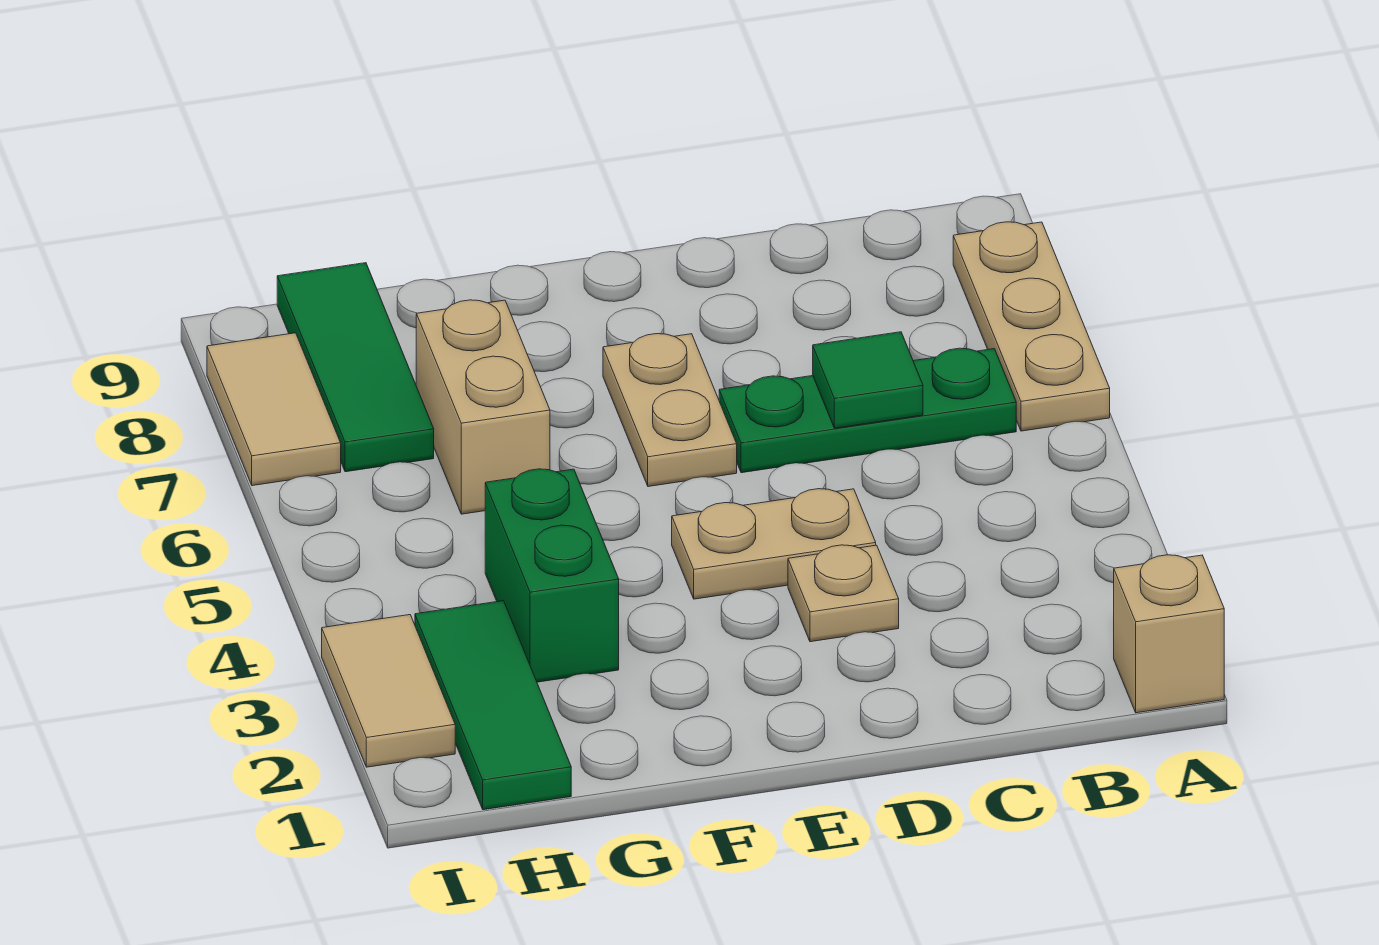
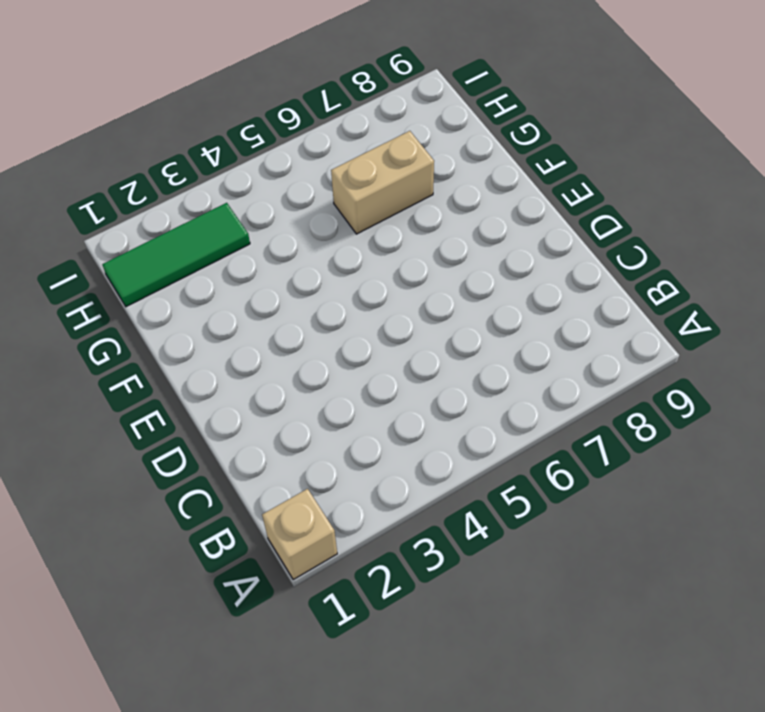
none -> tan 1x3 plate [953,222,1110,431]
none -> green 1x3 plate [719,348,1016,473]
none -> tan 1x1 plate [788,545,899,642]

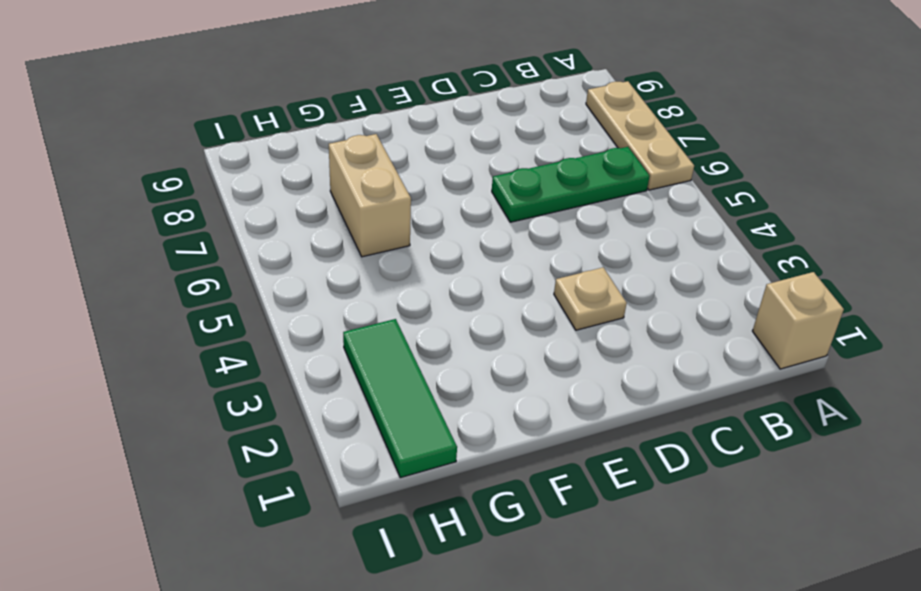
none -> tan 1x2 plate [672,489,876,599]
none -> tan 1x2 plate [603,334,737,487]
none -> green 1x2 brick [485,469,619,682]

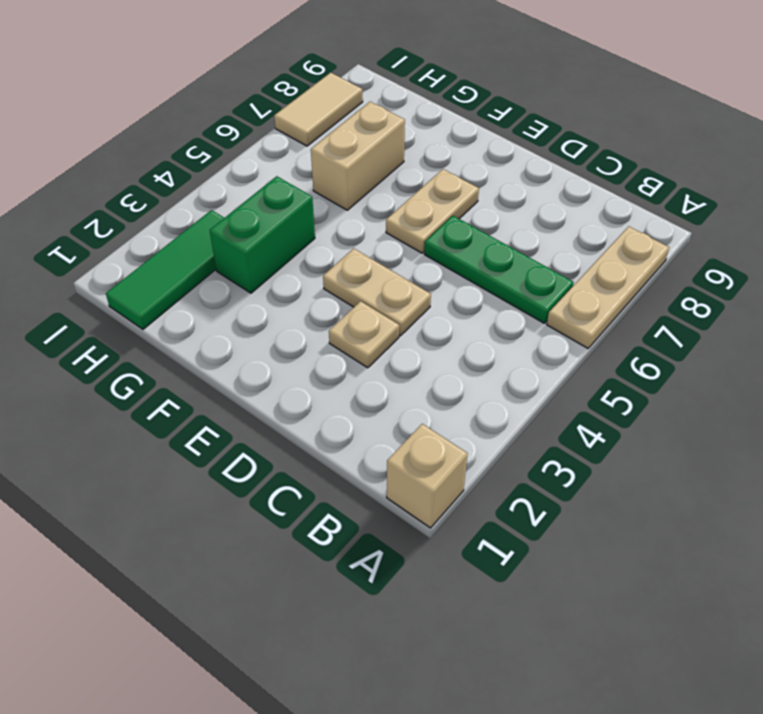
none -> green 1x3 tile [277,263,434,472]
none -> tan 1x2 tile [322,615,455,767]
none -> green 1x1 tile [813,332,923,428]

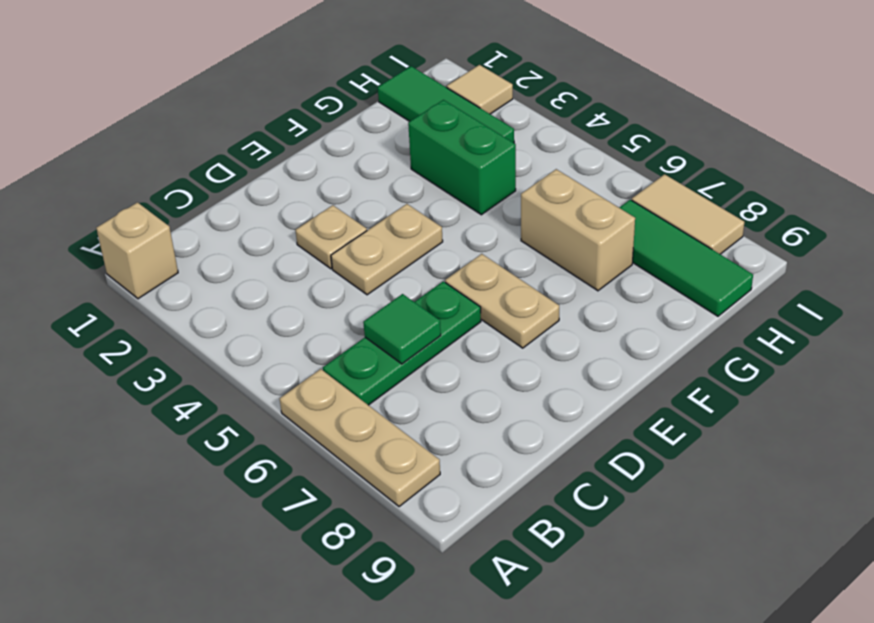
tan 1x1 tile [447,65,513,114] -> tan 1x2 tile [322,615,455,767]

